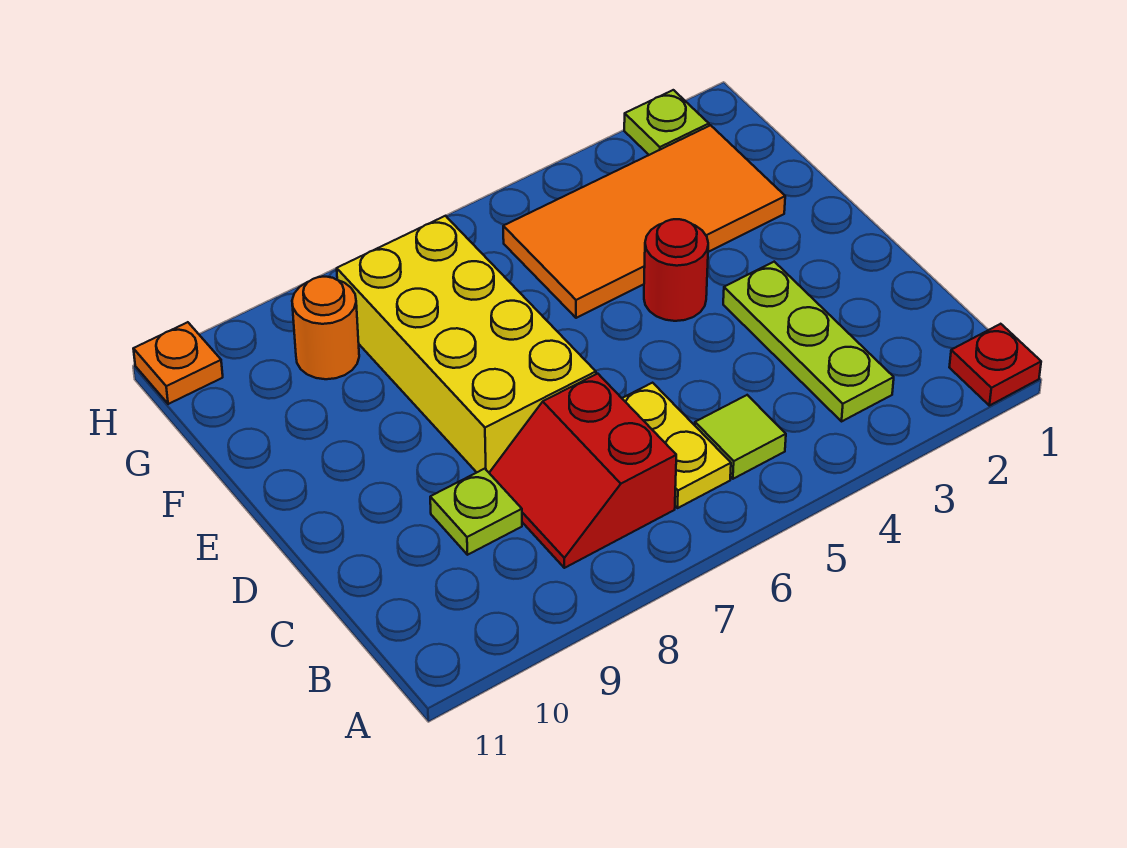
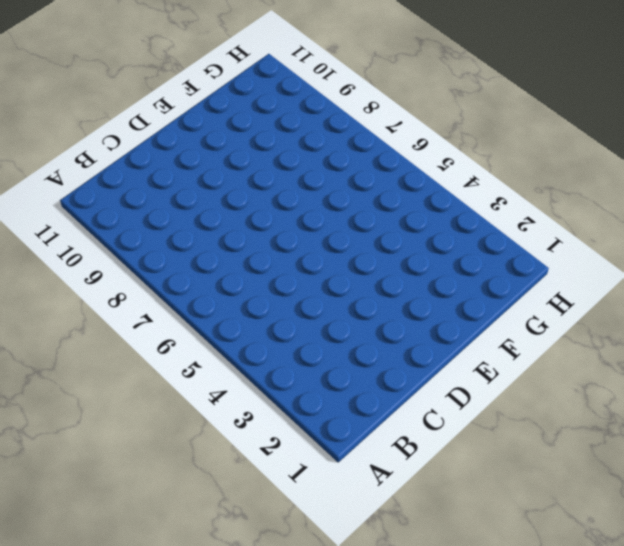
none -> red 1x1 plate [949,324,1041,406]
none -> lime 1x3 plate [723,262,894,421]
none -> lime 1x1 tile [695,395,786,479]

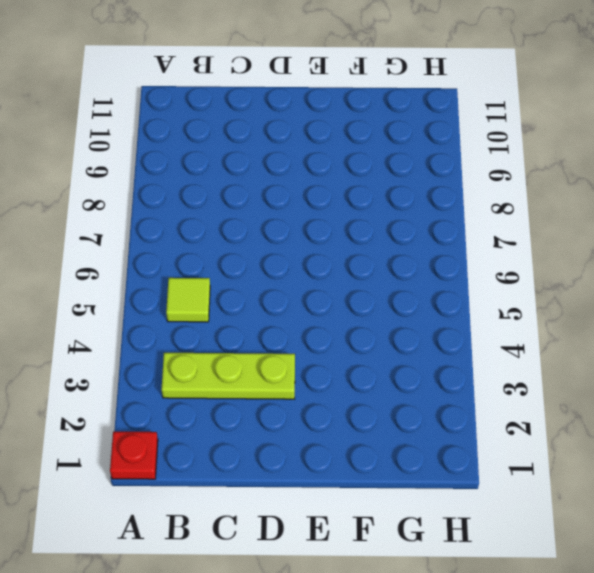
none -> yellow 1x2 plate [622,383,731,508]
none -> red 2x2 slope [489,374,676,568]
none -> lime 1x1 plate [430,469,522,555]

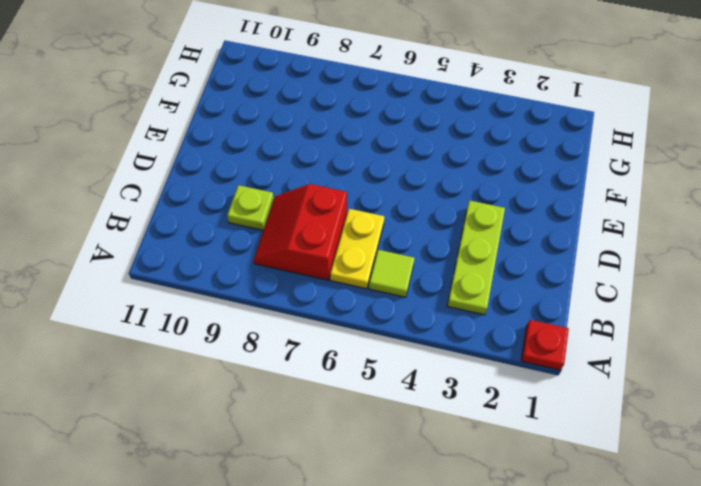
none -> yellow 2x4 brick [337,216,596,472]
none -> red 1x1 round brick [644,219,708,321]
none -> orange 2x4 tile [503,125,785,318]

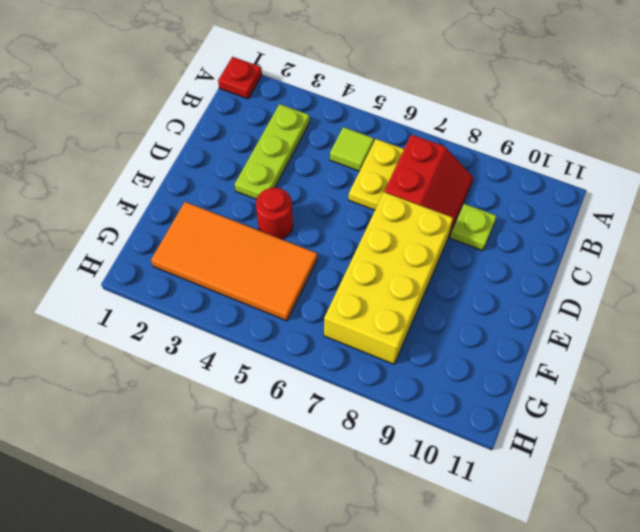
none -> orange 1x1 round brick [292,277,359,379]
none -> lime 1x1 plate [624,90,709,155]
none -> orange 1x1 plate [133,322,223,404]

